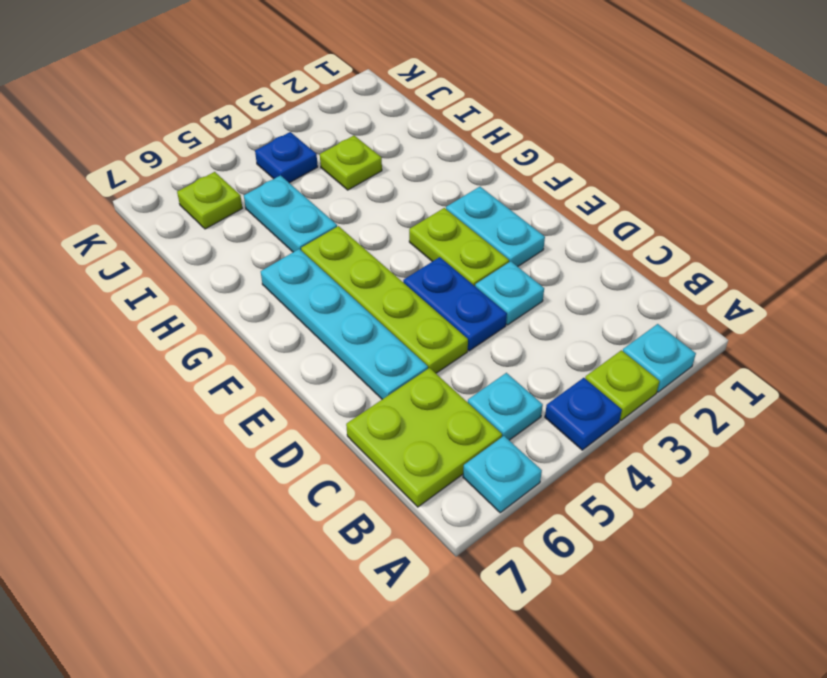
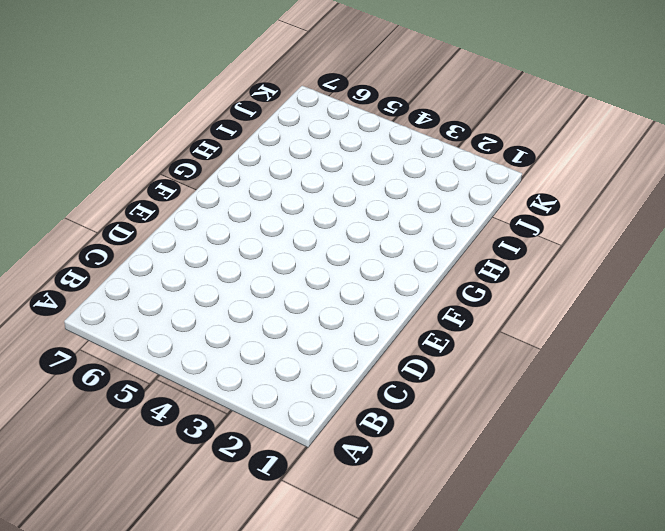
none -> cyan 1x1 plate [623,324,696,392]
none -> lime 1x1 plate [585,350,660,420]
none -> blue 1x1 plate [545,378,622,450]

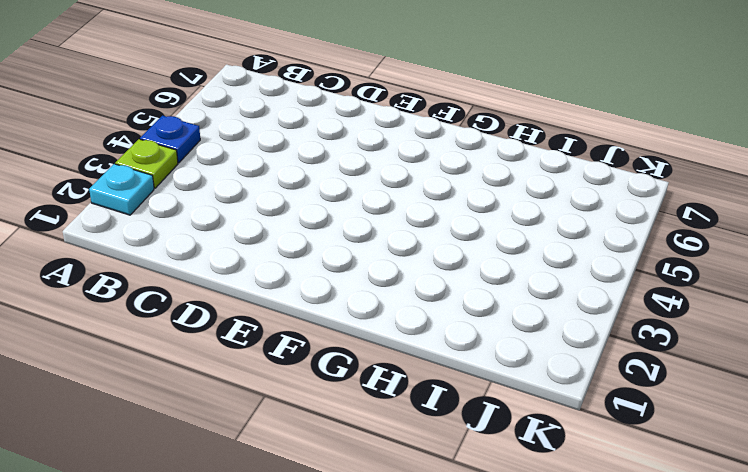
none -> cyan 1x1 plate [463,436,542,513]
none -> cyan 1x1 plate [468,373,543,440]
none -> lime 2x2 plate [346,368,502,507]

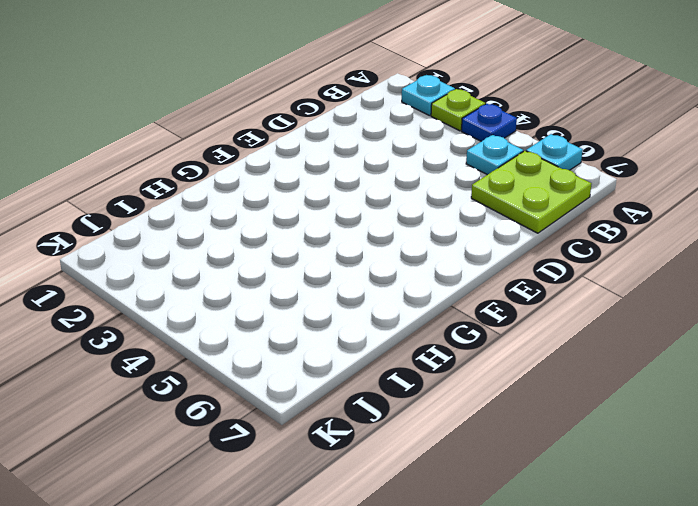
none -> cyan 1x1 plate [475,261,544,325]
none -> blue 1x2 plate [403,257,507,351]
none -> lime 1x4 plate [301,226,468,373]

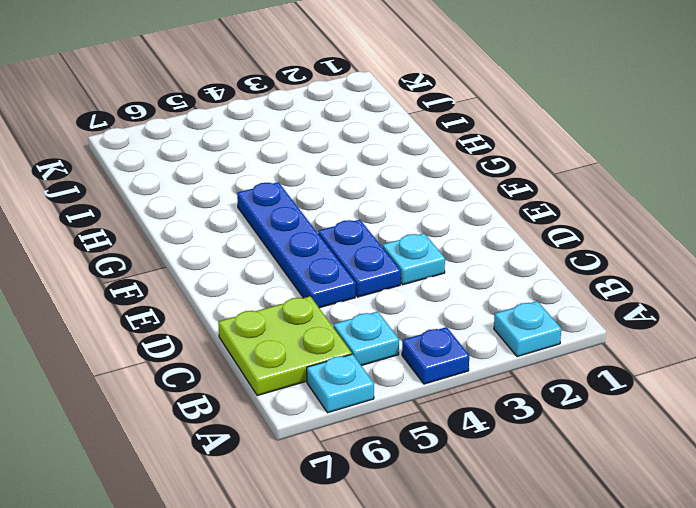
blue 1x4 plate [237,182,355,308] -> lime 1x4 plate [301,226,468,373]
none -> lime 1x1 plate [585,350,660,420]
none -> cyan 1x4 plate [261,249,428,399]
none -> cyan 1x2 plate [446,187,545,267]

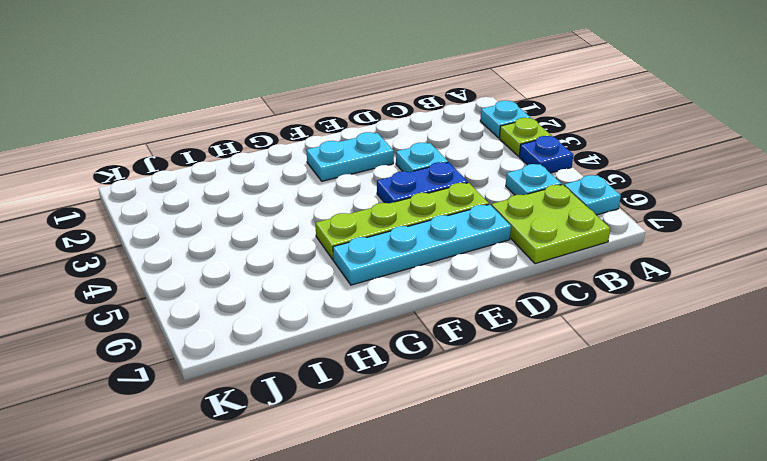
none -> lime 1x2 plate [409,208,509,286]
none -> cyan 1x2 plate [244,175,337,252]
none -> lime 1x1 plate [320,135,382,190]

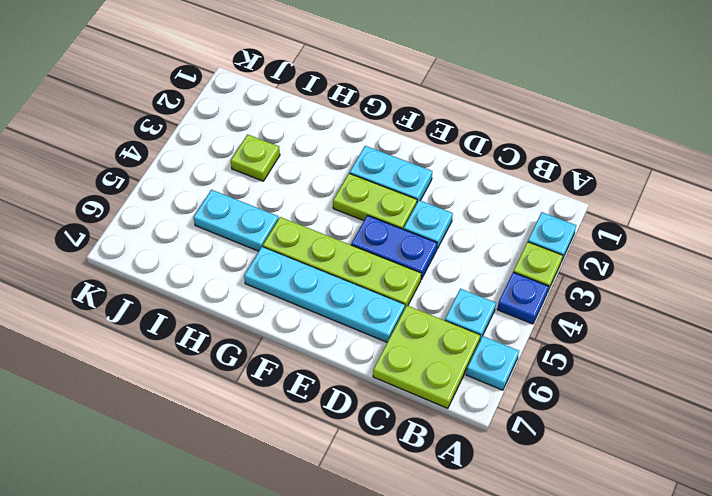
none -> blue 1x1 plate [255,132,318,183]
none -> lime 1x1 plate [177,172,242,229]

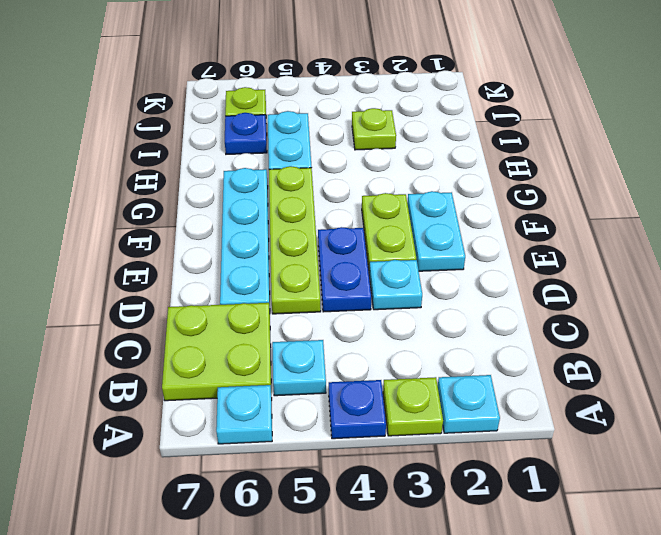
blue 1x1 plate [225,113,267,154] -> blue 1x1 plate moved to [255,132,318,183]

